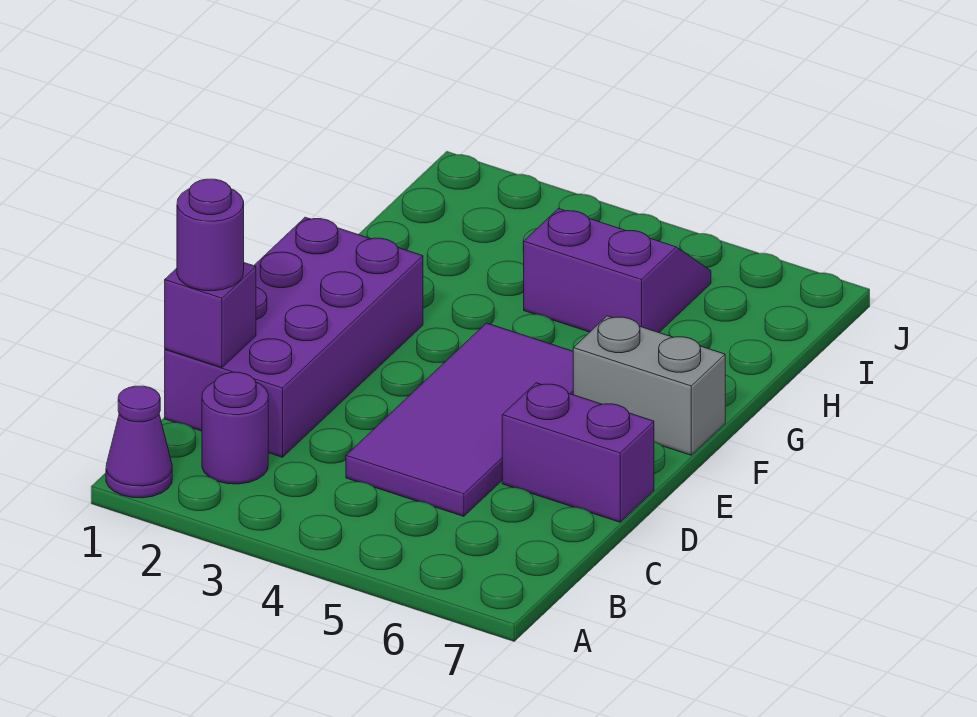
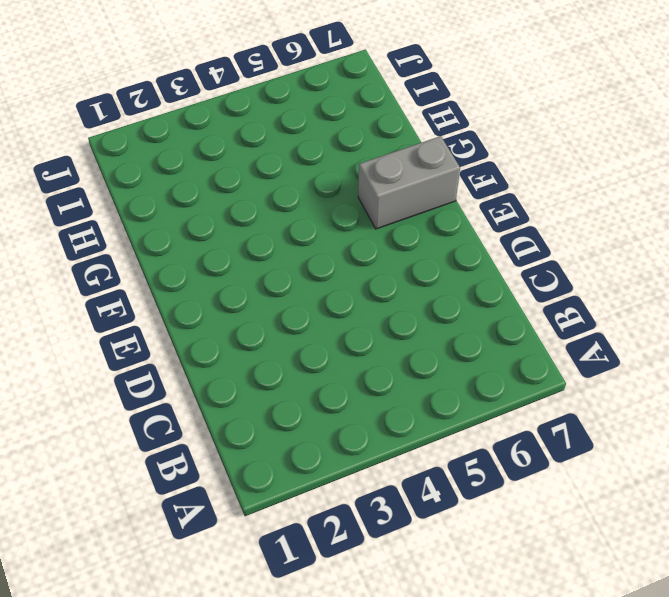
none -> purple 1x1 cone [106,386,172,498]
none -> purple 1x1 round brick [202,372,268,484]

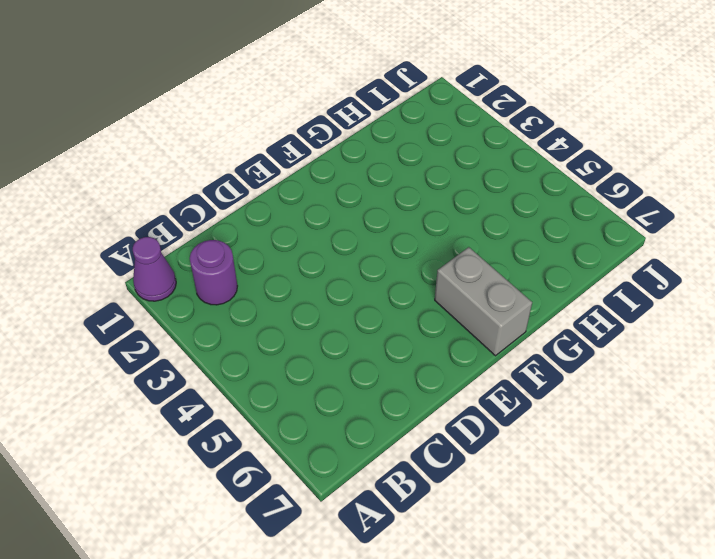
none -> purple 2x4 brick [165,217,423,457]
none -> purple 2x4 tile [346,323,573,516]

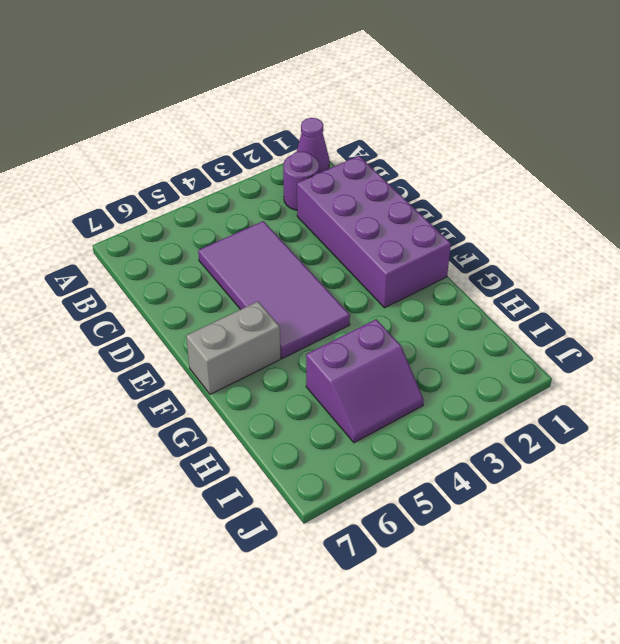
none -> purple 1x2 brick [502,383,654,522]
none -> purple 1x1 brick [165,263,256,368]

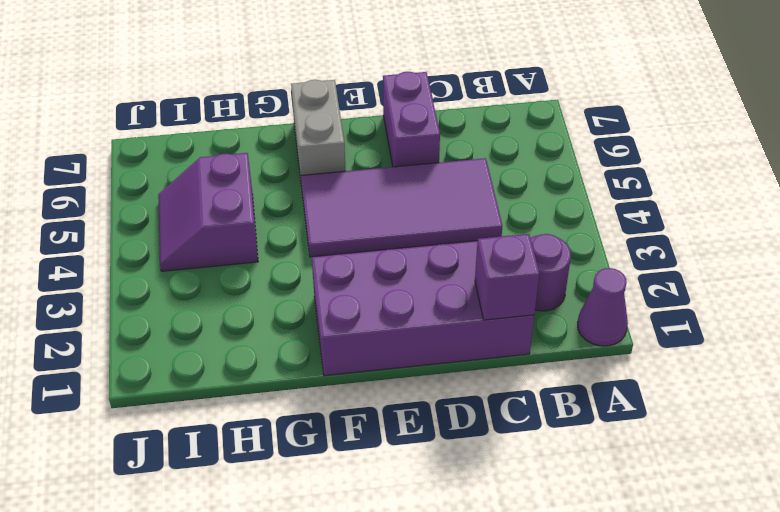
none -> purple 1x1 round brick [177,179,244,291]

